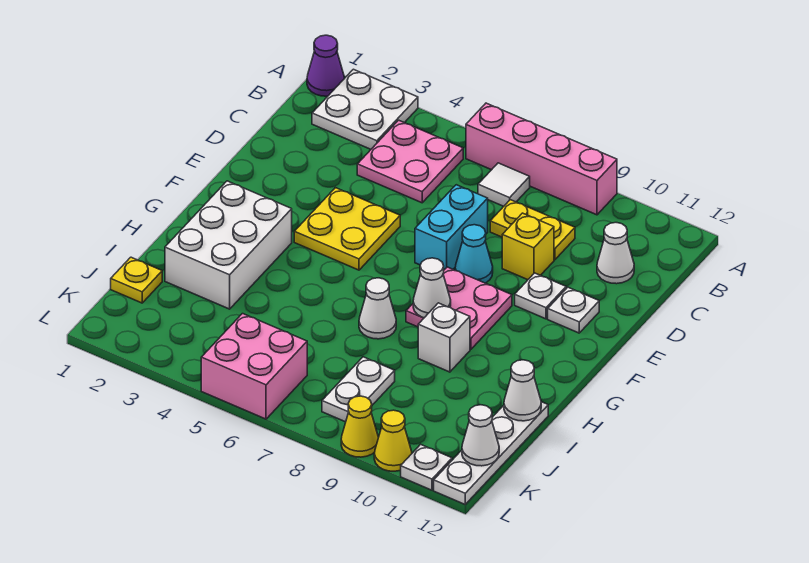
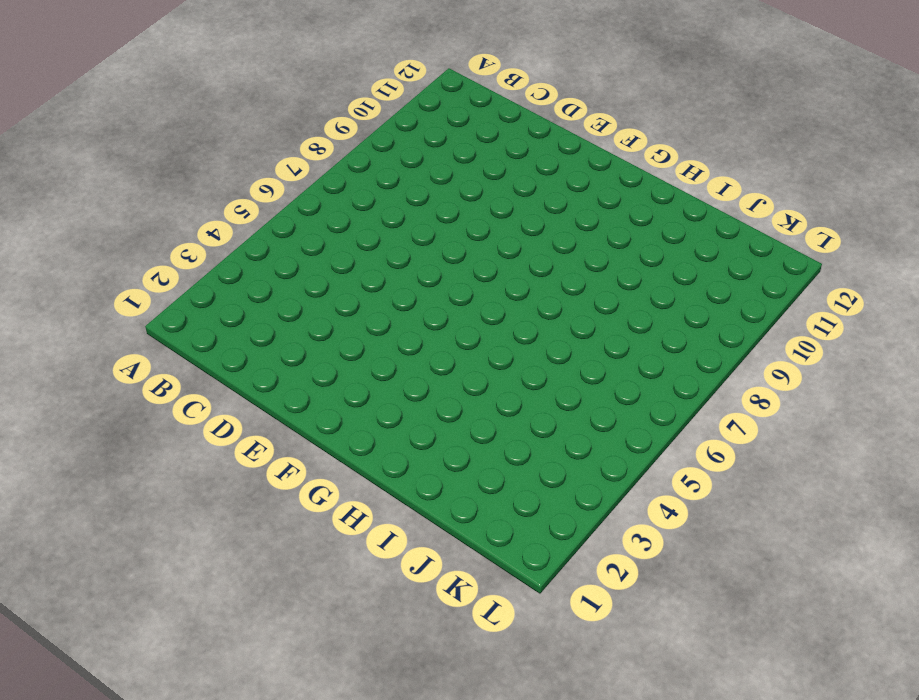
none -> purple 1x1 cone [307,35,344,96]
none -> white 2x2 plate [312,69,418,149]
none -> pink 1x4 brick [466,103,617,215]

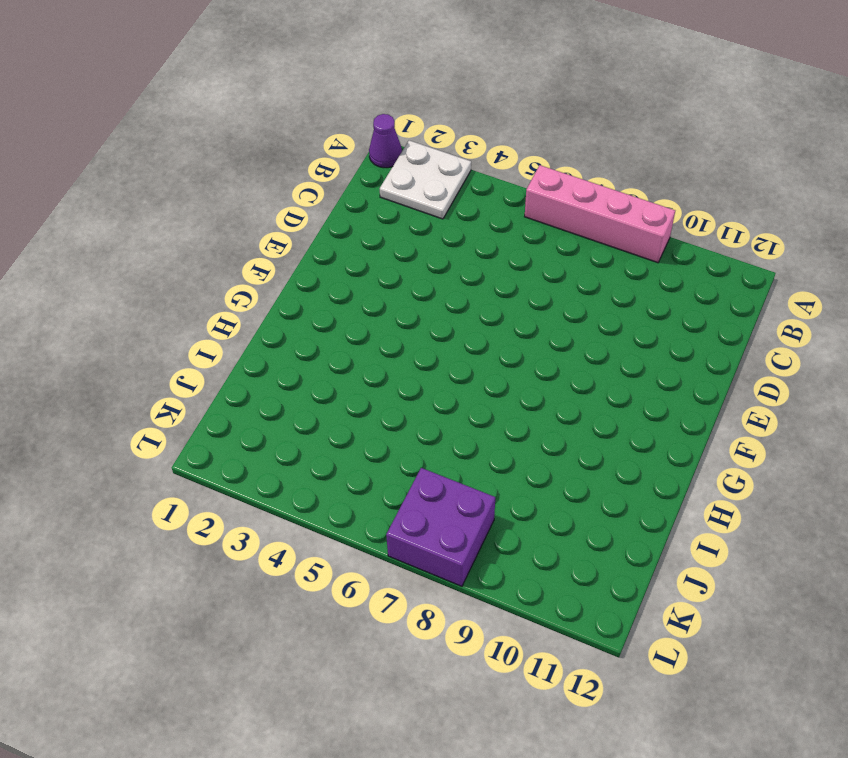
purple 2x2 brick [386,468,495,586] -> white 1x2 plate [322,357,395,422]
none -> pink 2x2 plate [357,120,463,203]
none -> white 1x1 tile [478,163,530,206]
none -> yellow 1x2 plate [490,200,575,260]

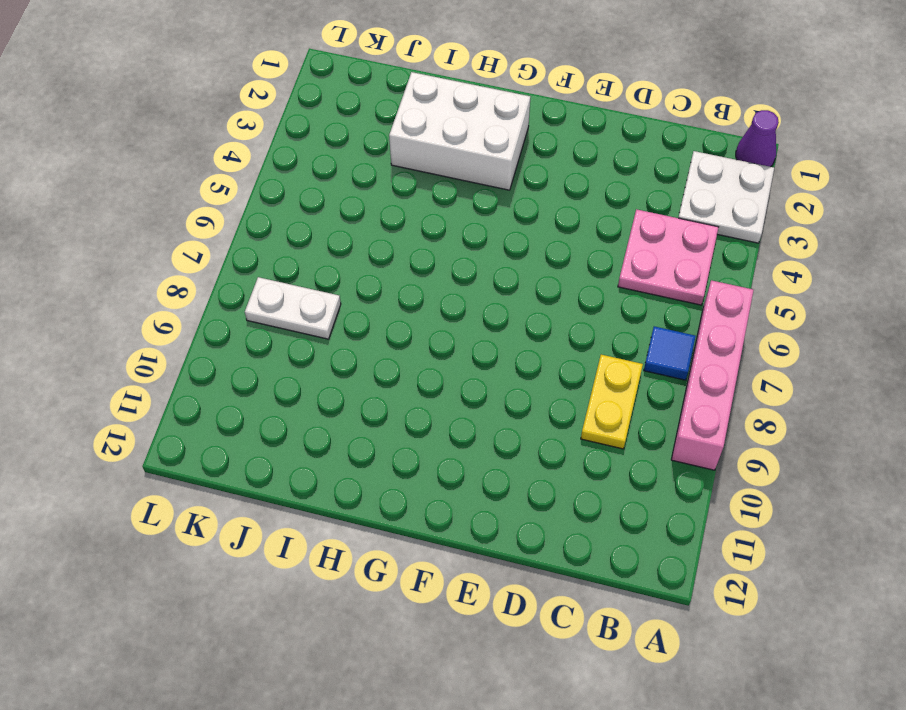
blue 1x1 tile [644,326,696,380] -> white 1x1 tile [478,163,530,206]
none -> white 1x1 cone [597,223,634,284]
none -> cyan 1x2 brick [415,185,488,270]
none -> yellow 1x1 brick [502,213,554,280]

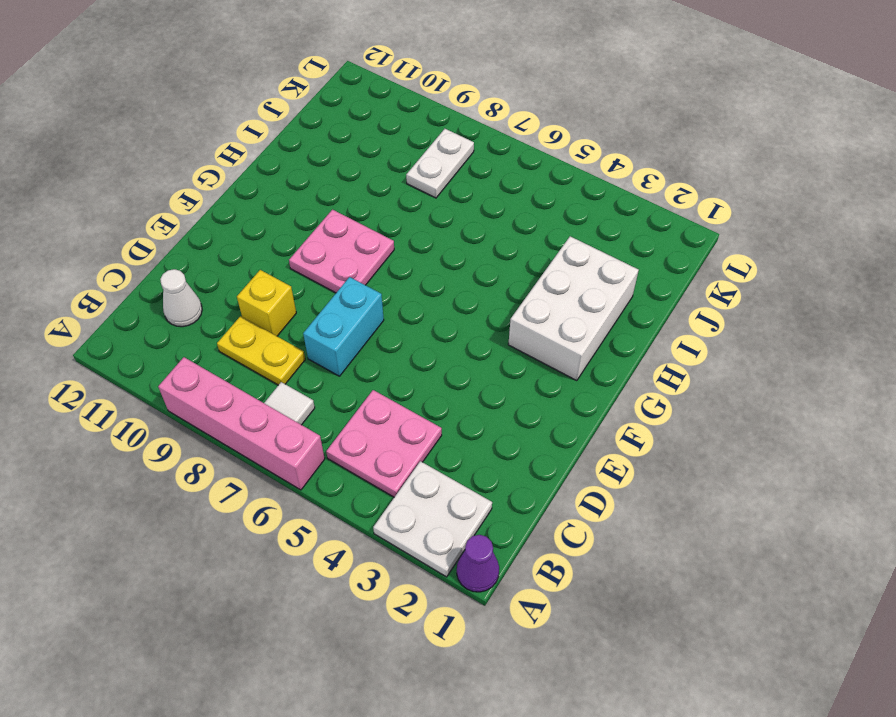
none -> yellow 2x2 plate [294,188,400,270]
none -> cyan 1x1 cone [455,225,493,283]
none -> white 1x1 plate [515,273,566,319]

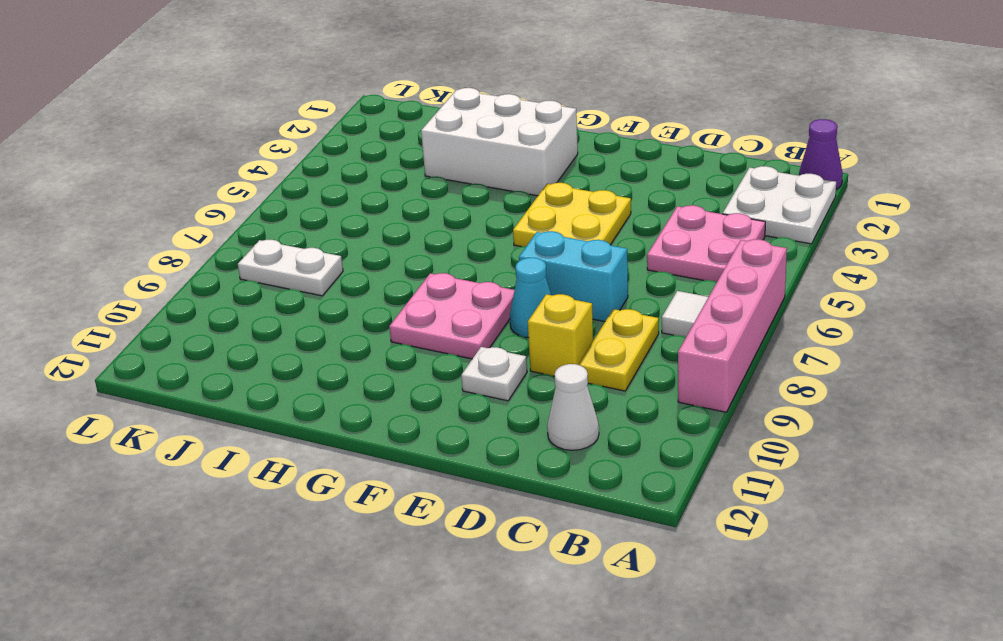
none -> white 1x1 plate [548,287,599,333]
none -> white 1x1 cone [359,278,396,339]
none -> white 1x1 brick [418,303,470,372]

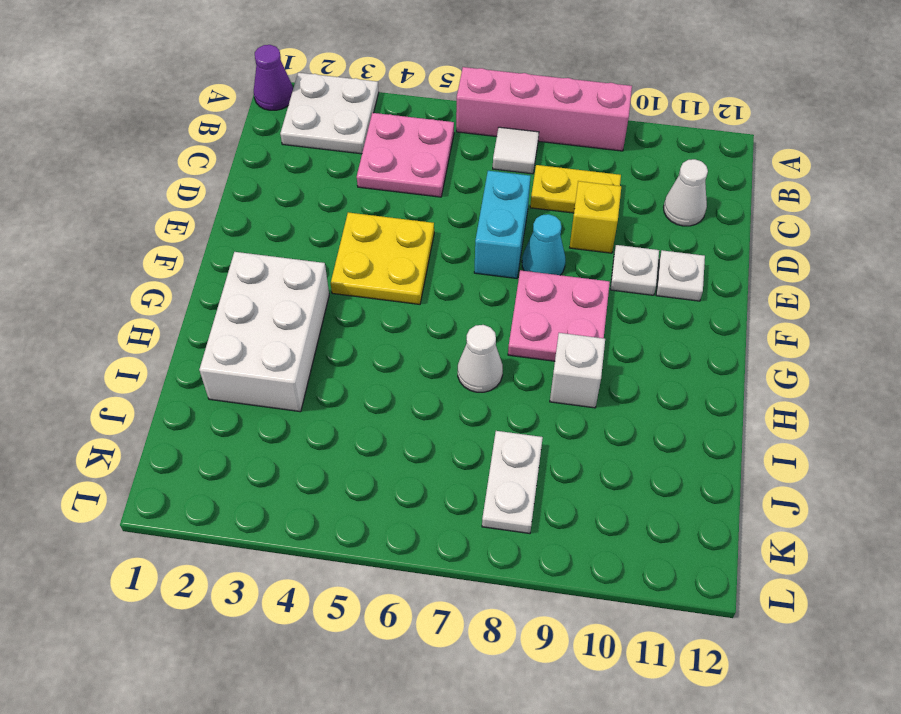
none -> white 1x4 plate [434,402,548,504]
none -> yellow 1x1 plate [111,257,162,303]
none -> pink 2x2 brick [201,314,307,419]

